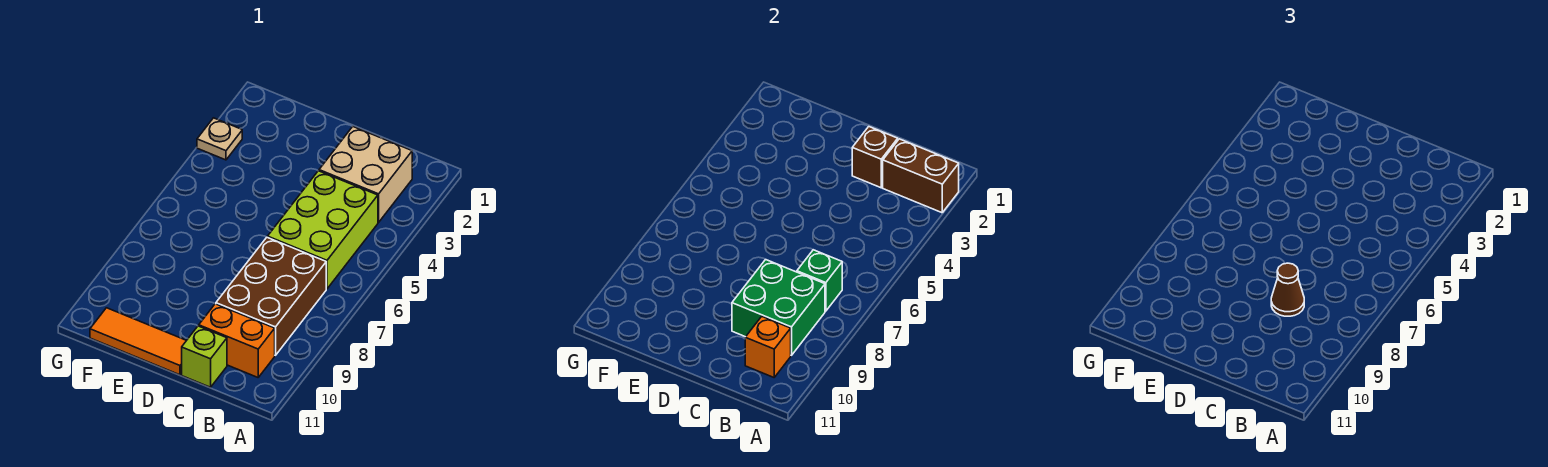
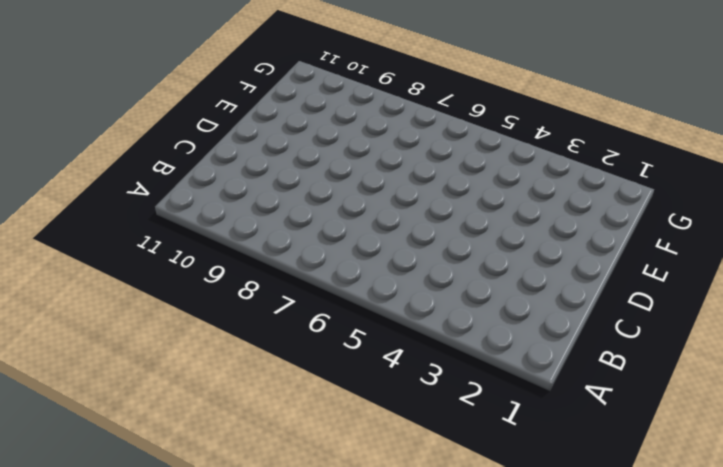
none -> tan 2x2 brick [319,127,412,222]
none -> lime 2x3 brick [268,171,378,289]
none -> brown 2x3 brick [216,237,326,355]

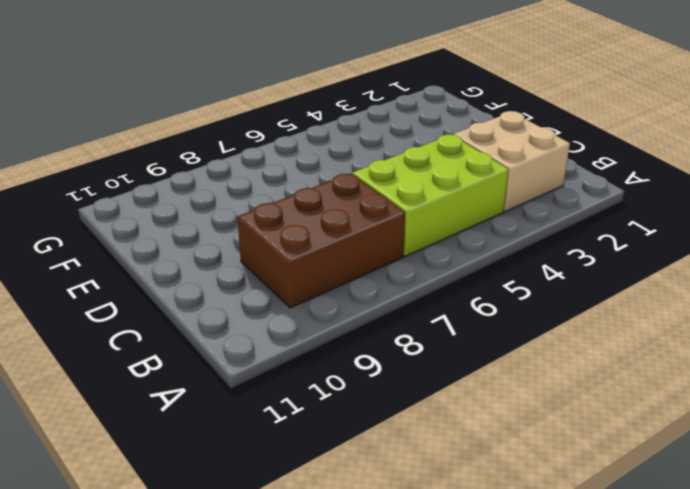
none -> orange 1x2 brick [199,304,275,377]
none -> lime 1x1 brick [182,326,227,387]
none -> orange 1x3 tile [90,308,187,375]

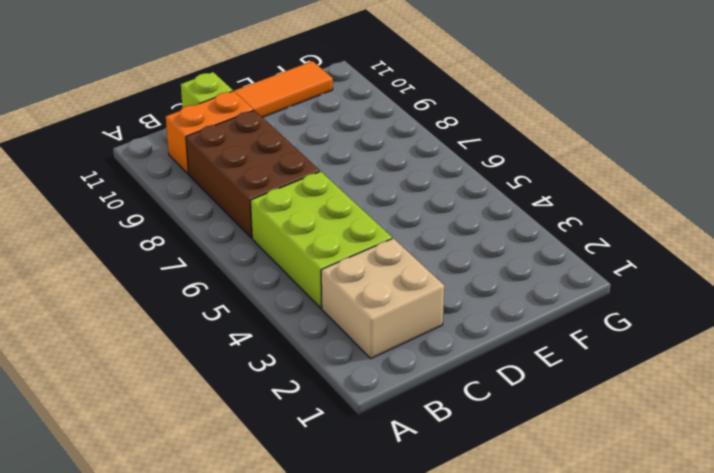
none -> tan 1x1 plate [197,118,242,160]
none -> brown 1x2 brick [883,139,959,213]
none -> green 1x1 brick [797,250,842,311]

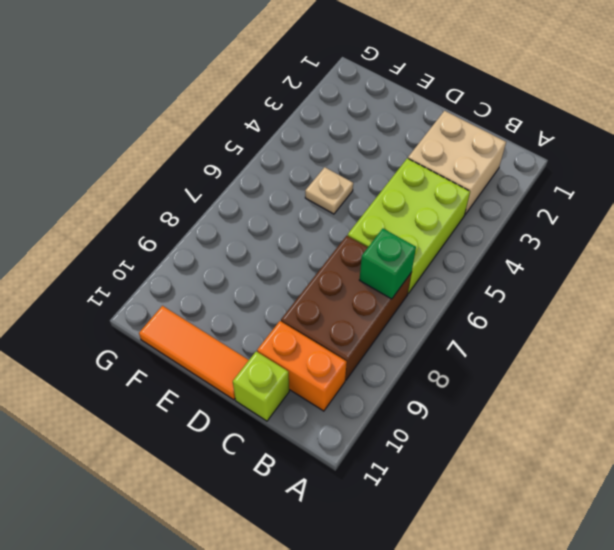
tan 1x1 plate [305,167,353,214] -> tan 1x1 plate moved to [197,118,242,160]
none -> brown 1x2 brick [883,139,959,213]
none -> green 2x2 brick [732,260,825,355]
none -> orange 1x1 brick [745,317,791,377]

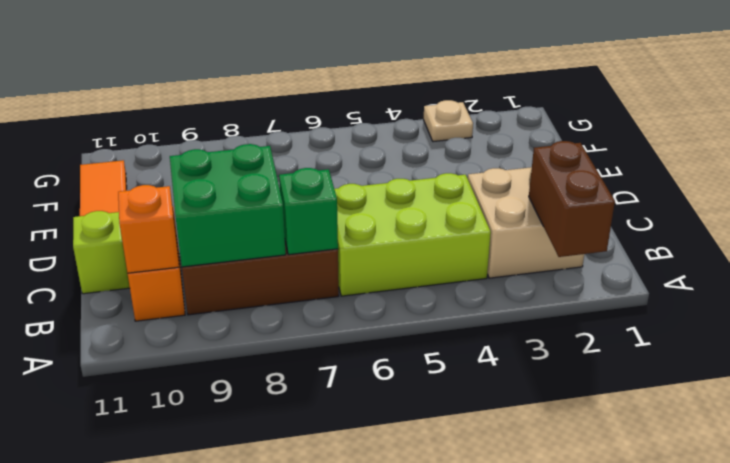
none -> brown 1x1 brick [852,127,898,188]
none -> brown 1x1 cone [1271,263,1304,316]

